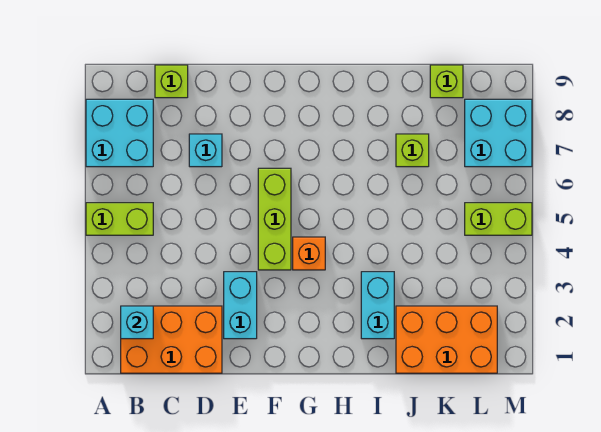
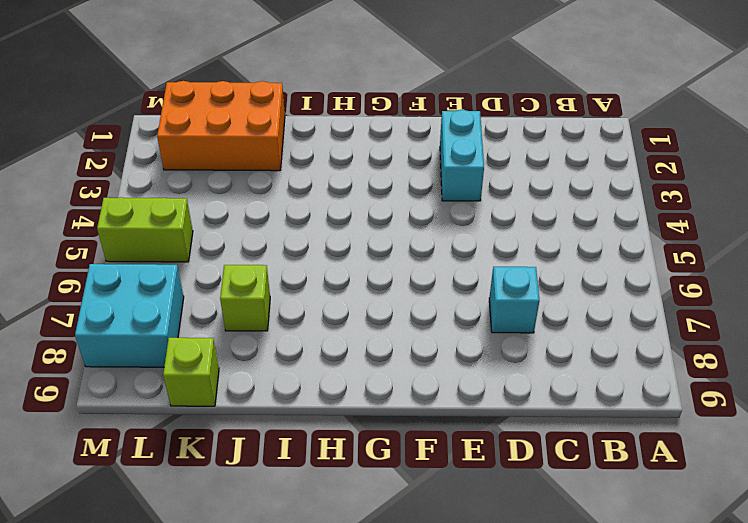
none -> lime 1x2 brick [86,203,153,235]
none -> cyan 2x2 brick [86,99,153,167]
none -> orange 2x3 brick [121,306,222,373]

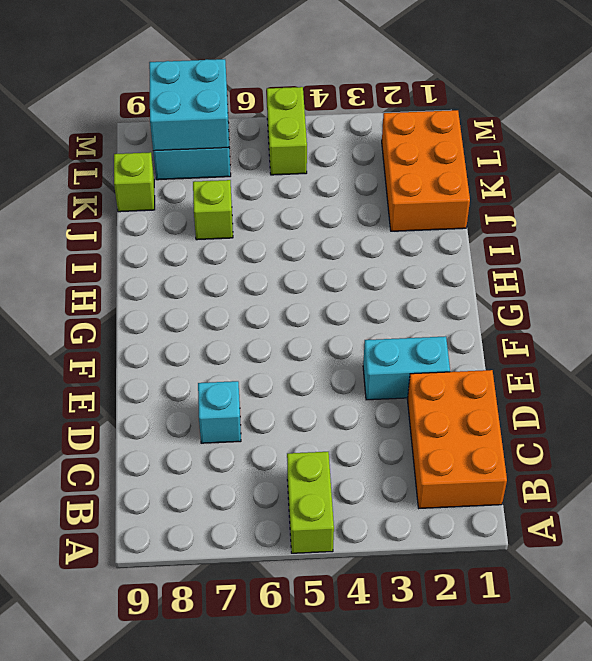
cyan 2x2 brick [149,59,229,151] -> cyan 2x2 brick moved to [86,99,153,167]
none -> lime 1x1 brick [155,65,188,98]
none -> lime 1x3 brick [258,168,291,270]
none -> orange 1x1 brick [293,237,325,270]

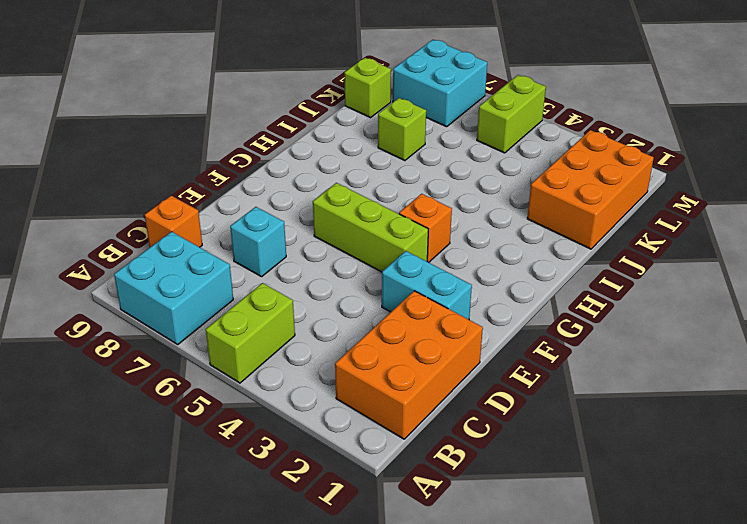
orange 1x1 brick [145,196,202,247] -> lime 1x1 brick [155,65,188,98]
none -> cyan 1x2 brick [361,272,394,339]
none -> cyan 1x1 brick [121,306,153,339]

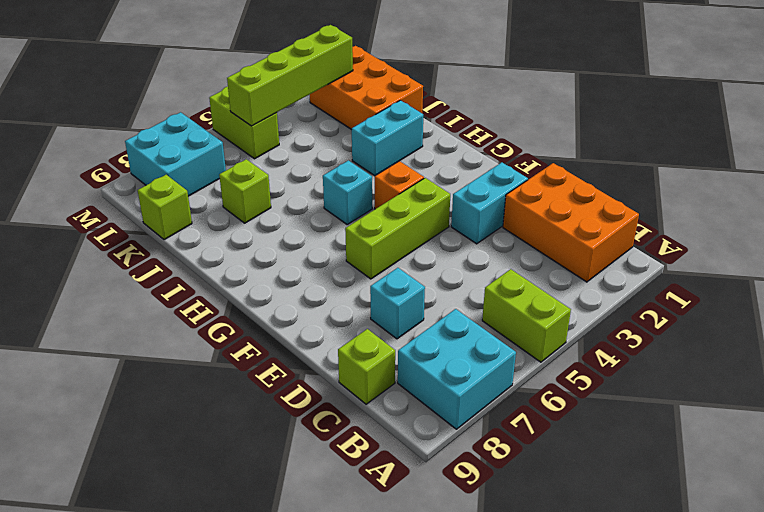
cyan 1x1 brick [323,160,372,224] -> cyan 1x1 brick moved to [121,306,153,339]
lime 1x4 brick [227,25,353,126] -> none

